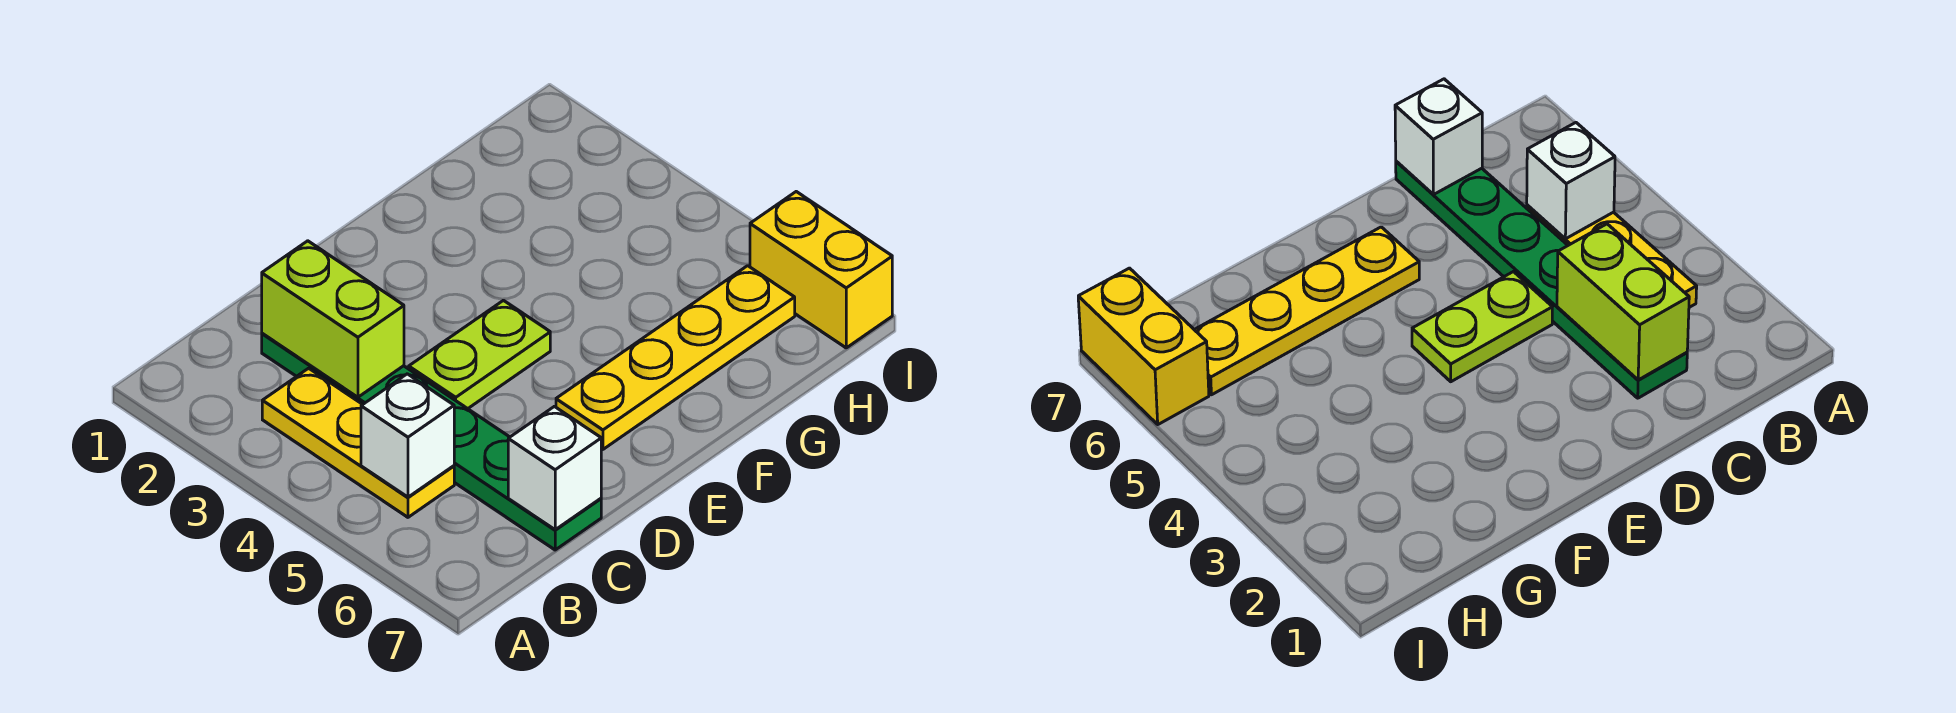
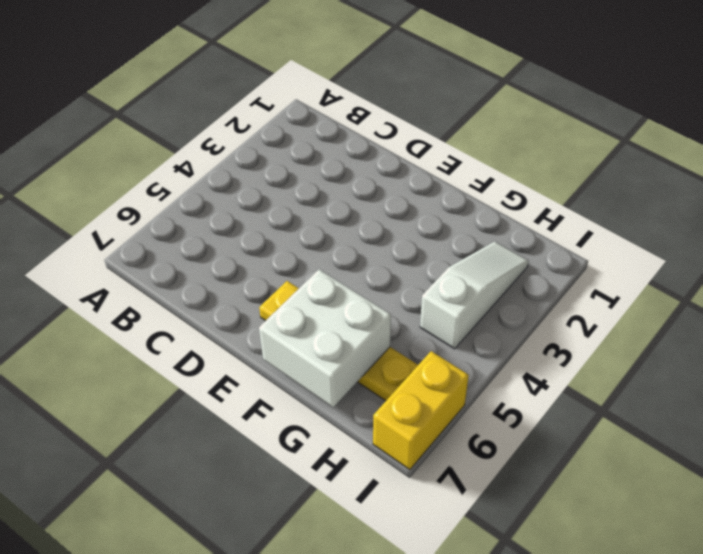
white 2x2 brick [259,269,391,407] -> none
white 1x3 slope [420,241,529,349] -> none
none -> yellow 1x3 plate [262,368,454,517]
none -> green 1x6 plate [262,333,601,550]

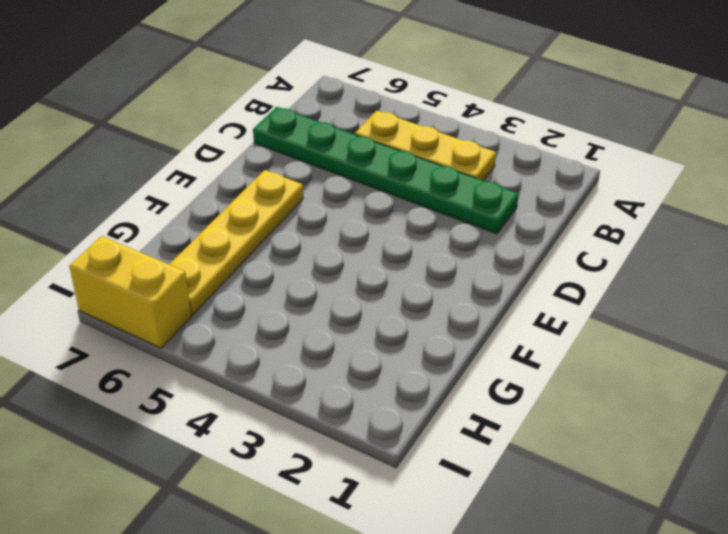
none -> lime 1x2 plate [409,300,550,409]
none -> white 1x1 brick [361,374,454,497]

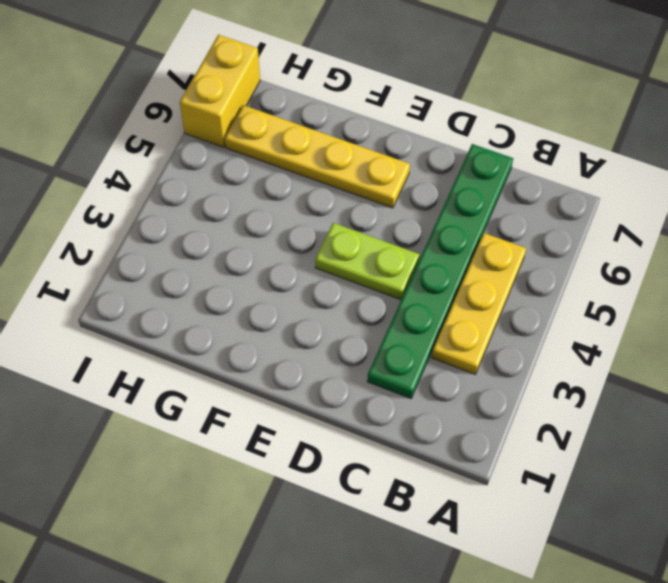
none -> white 1x1 brick [361,374,454,497]
none -> lime 1x2 brick [262,241,404,397]

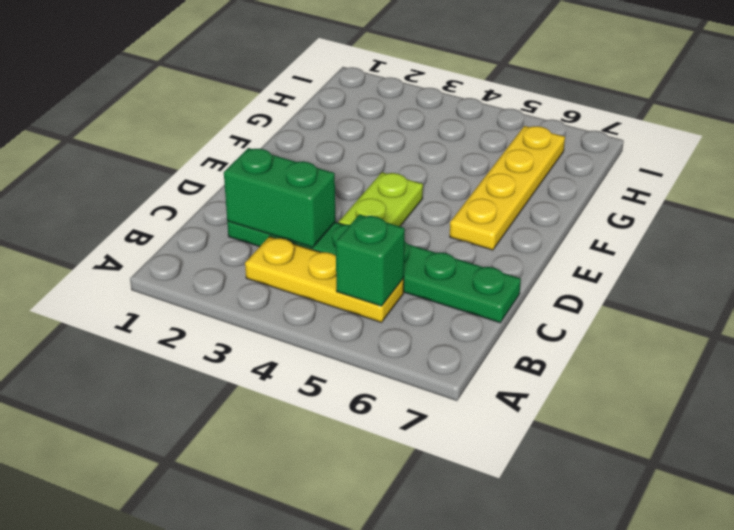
green 1x1 brick [336,214,405,306] -> white 1x1 brick [361,374,454,497]
green 1x2 brick [224,148,335,248] -> lime 1x2 brick [262,241,404,397]
none -> yellow 1x2 brick [750,192,892,348]
none -> white 1x1 brick [508,406,601,530]

